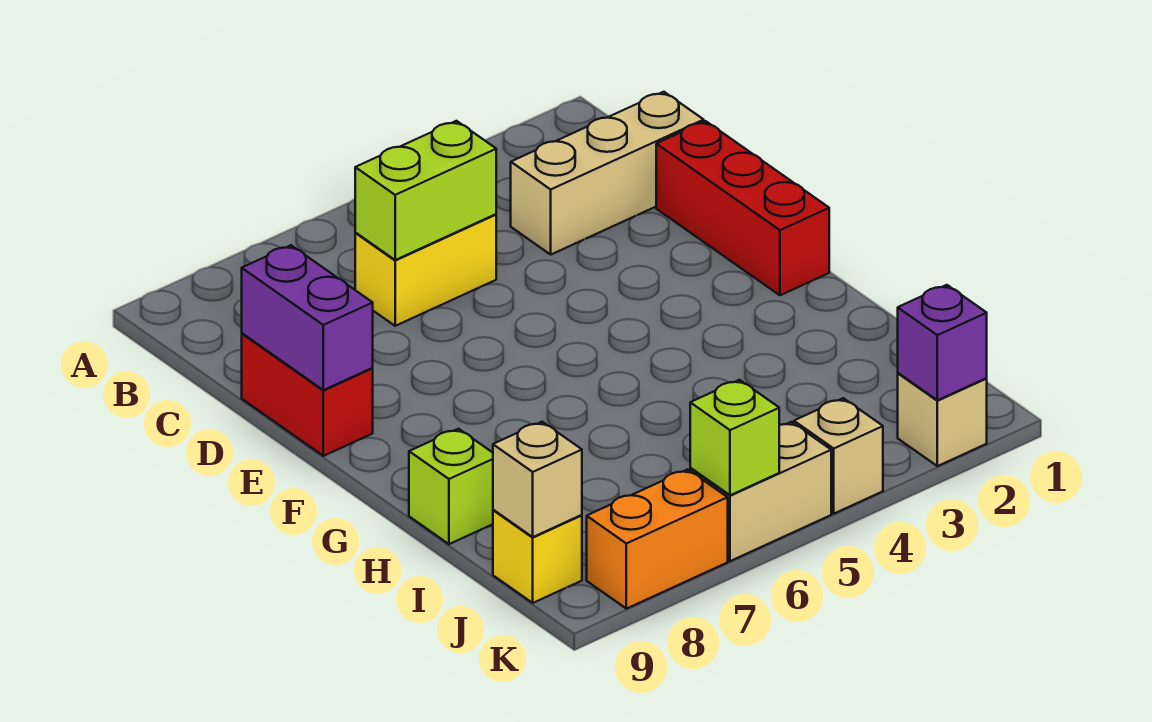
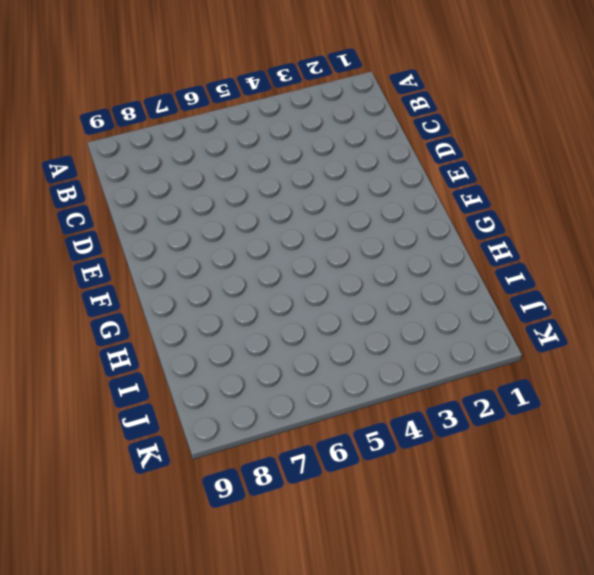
none -> tan 1x3 brick [511,92,704,254]
none -> yellow 1x2 brick [355,214,496,326]
none -> red 1x3 brick [656,121,829,295]

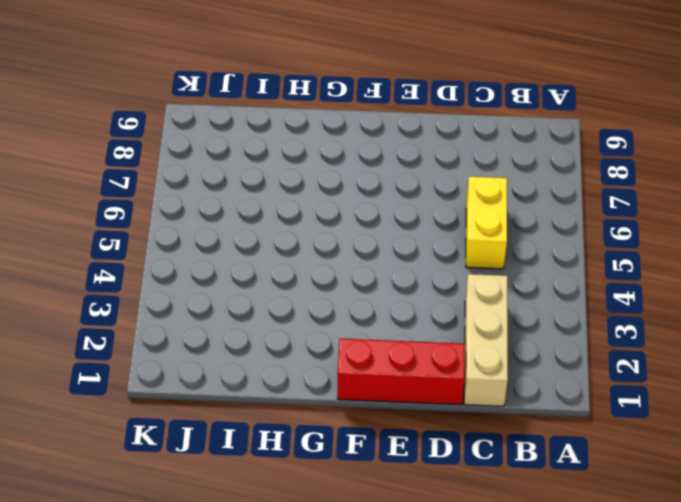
none -> red 1x2 brick [242,333,373,456]
none -> lime 1x1 brick [409,429,493,544]
none -> yellow 1x1 brick [493,510,582,603]

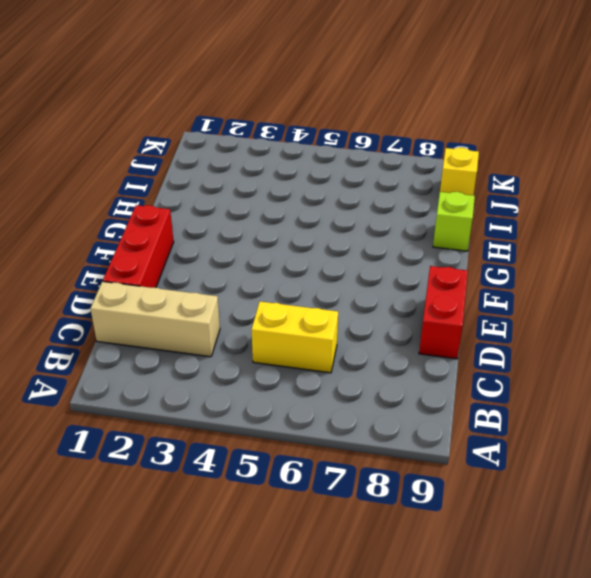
none -> tan 1x1 brick [898,373,987,466]
none -> tan 1x1 brick [794,398,883,513]
none -> tan 1x2 brick [690,422,831,561]

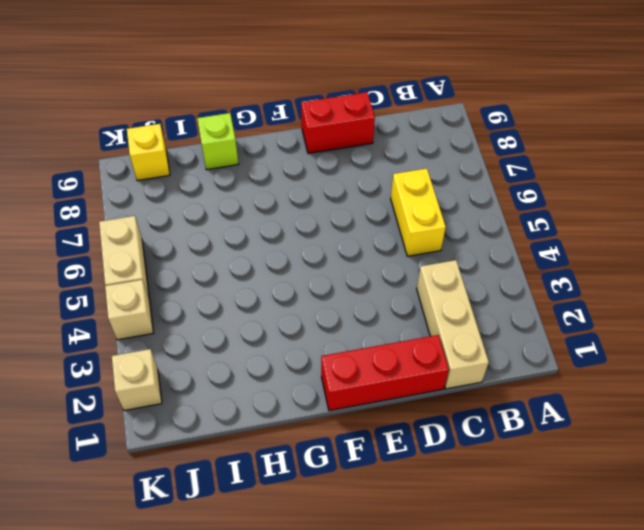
none -> orange 1x2 brick [587,469,728,609]
none -> lime 1x2 brick [355,121,496,260]
none -> purple 1x2 brick [242,245,373,390]

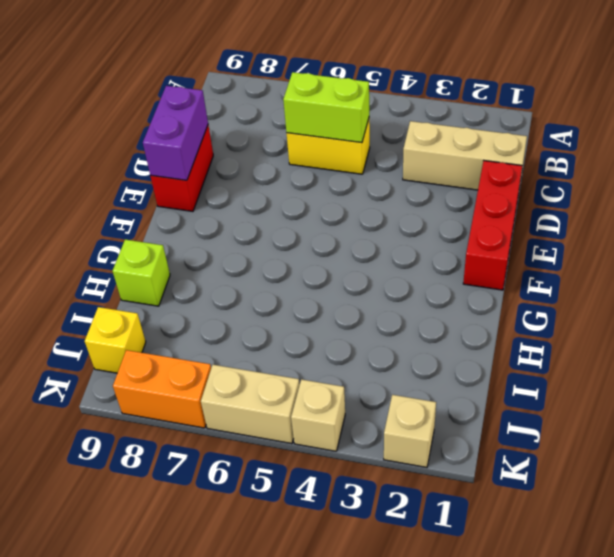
none -> tan 1x1 brick [493,422,582,537]
none -> purple 1x1 brick [898,285,987,400]
none -> lime 1x1 brick [690,380,779,495]

